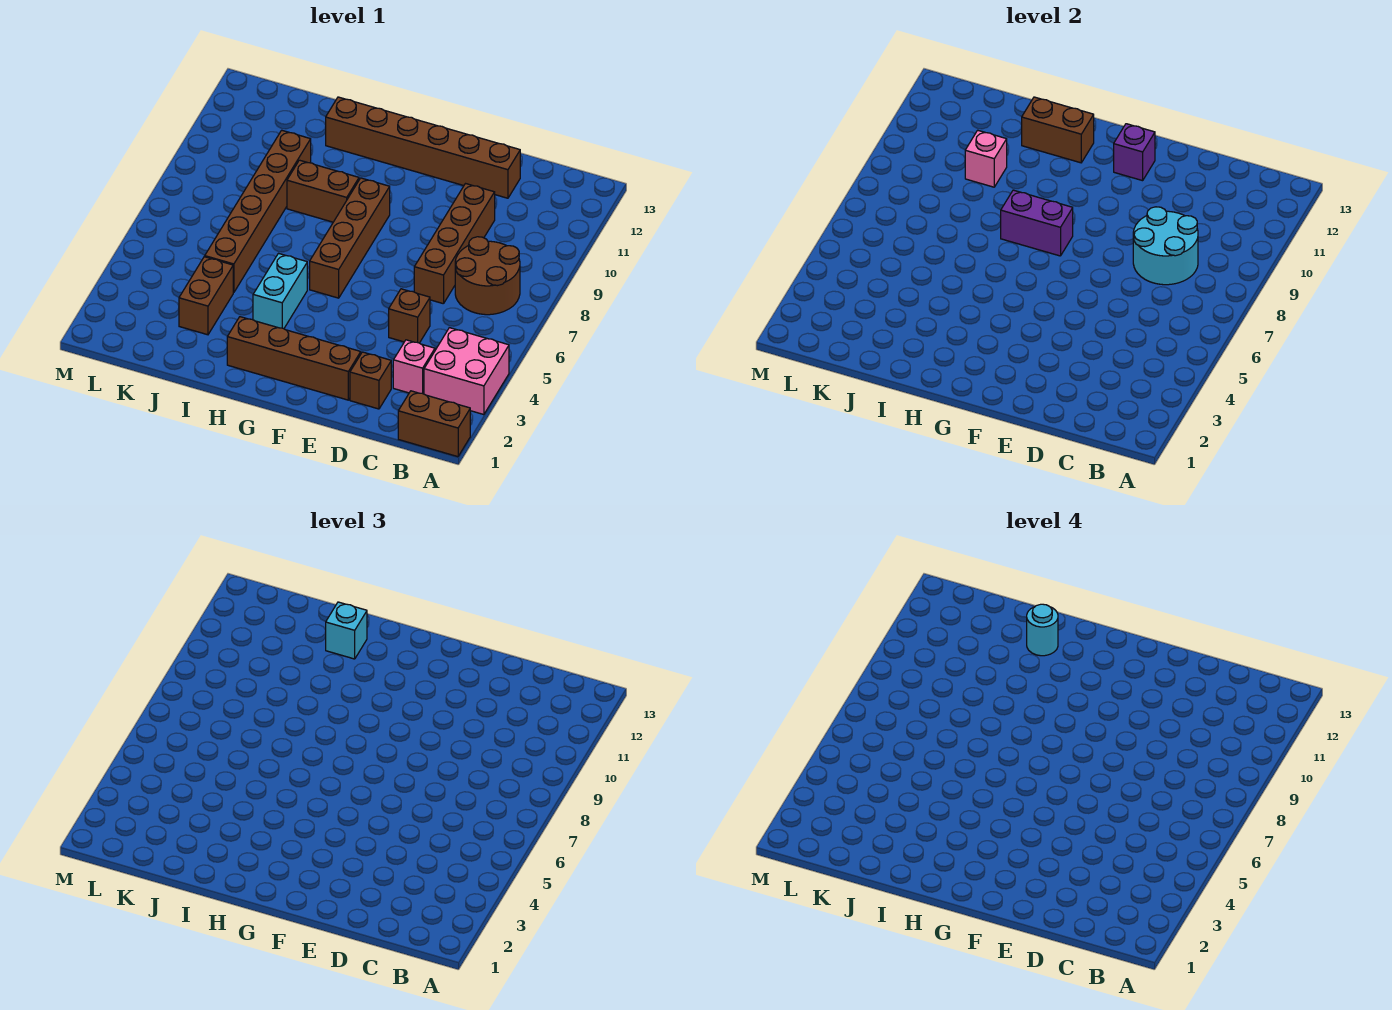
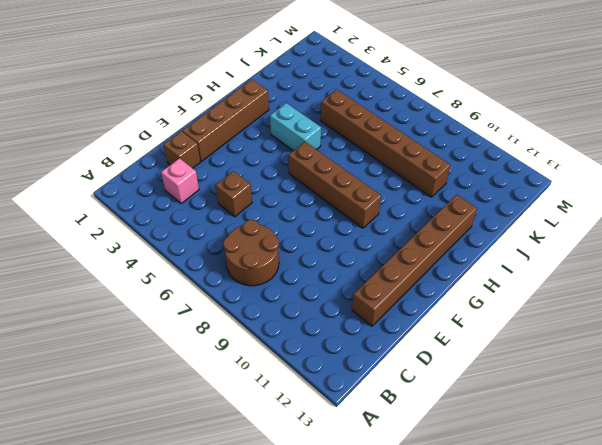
none -> brown 1x2 brick [398,391,470,457]
none -> pink 2x2 brick [424,328,509,415]
none -> brown 1x4 brick [414,184,495,304]

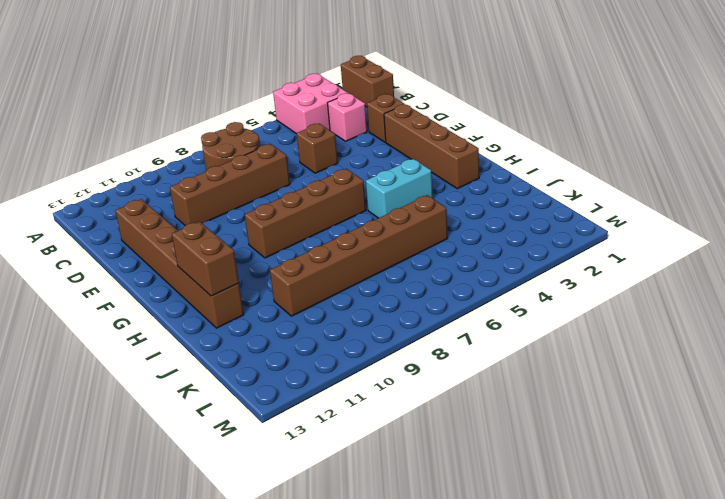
none -> brown 1x2 brick [287,160,359,222]
none -> brown 1x2 brick [179,257,233,335]
none -> cyan 2x2 round brick [1133,207,1198,285]

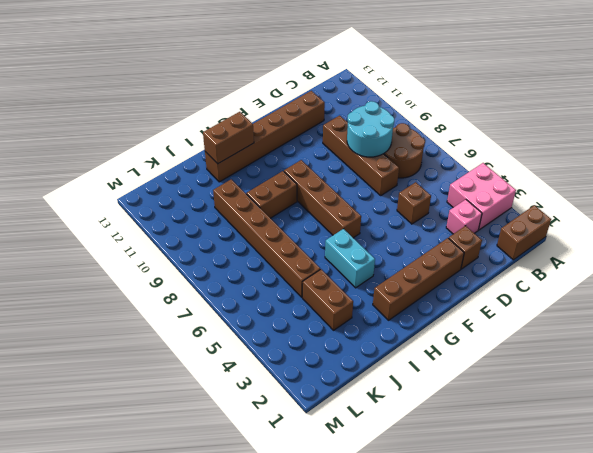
none -> purple 1x1 brick [1114,124,1155,181]
none -> purple 1x2 brick [1001,190,1073,256]
none -> pink 1x1 brick [965,130,1007,187]

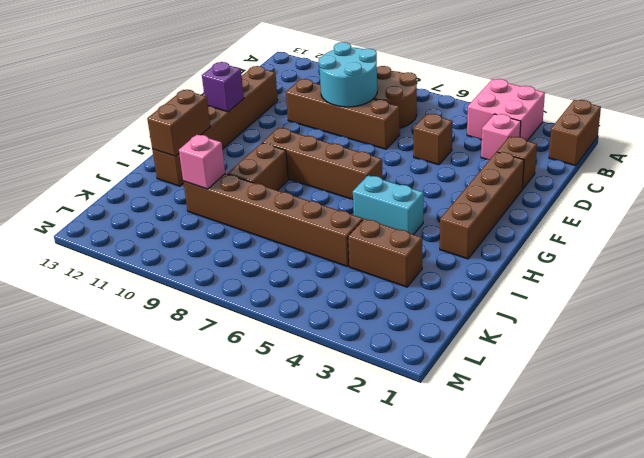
none -> purple 1x2 brick [1001,190,1073,256]
none -> cyan 1x1 brick [326,602,367,659]
none -> cyan 1x1 round brick [1027,604,1058,656]

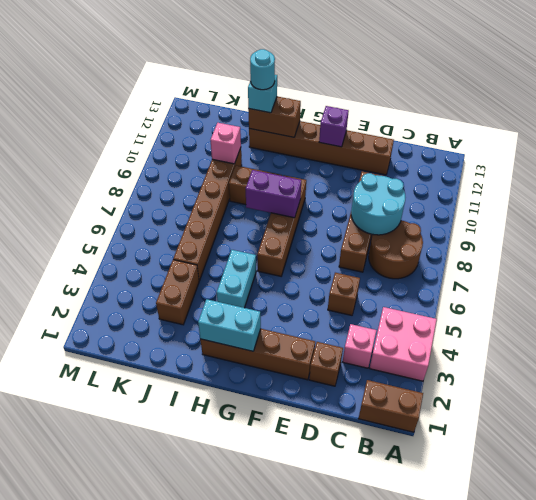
cyan 1x2 brick [198,299,261,351] -> none

